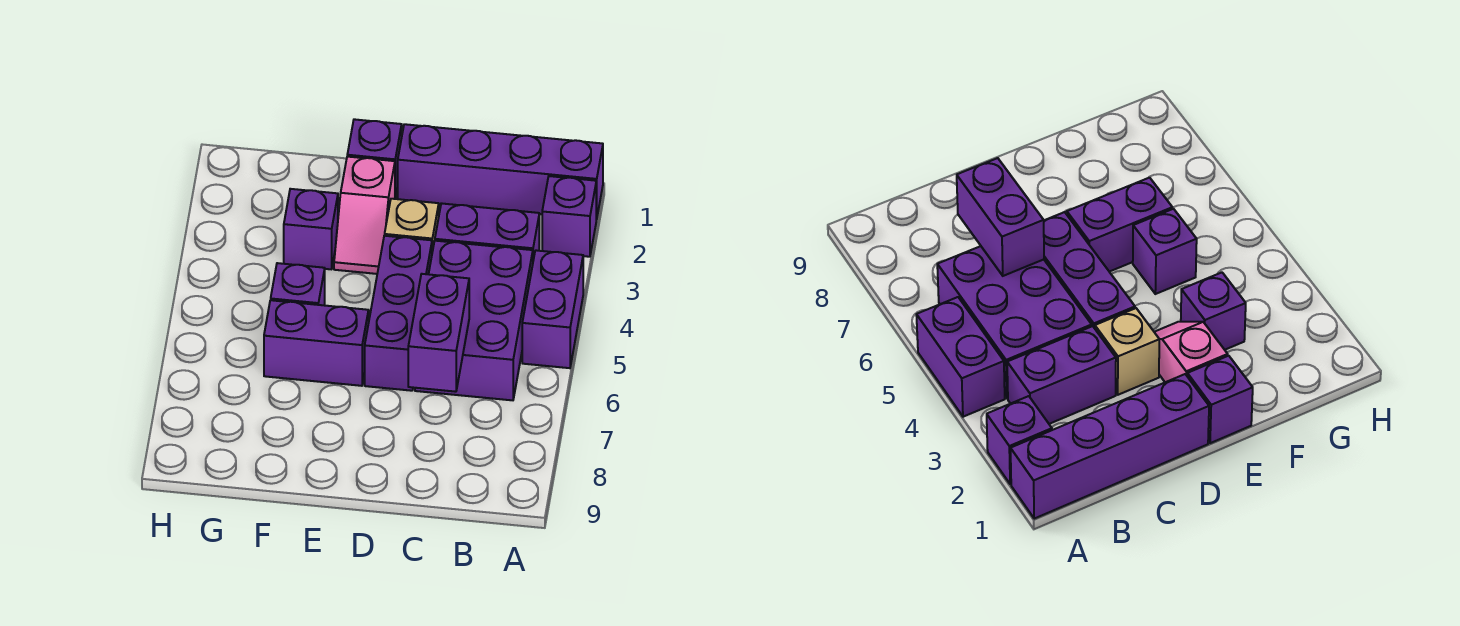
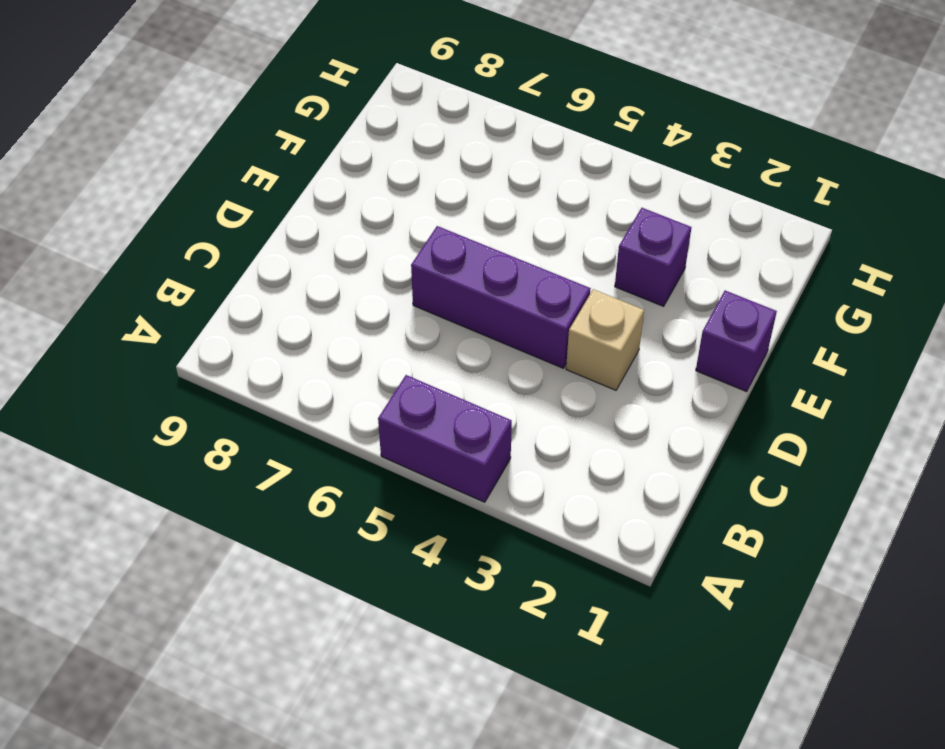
none -> purple 1x4 brick [398,124,603,219]
none -> purple 1x1 brick [542,176,596,257]
none -> purple 1x2 brick [435,203,539,260]

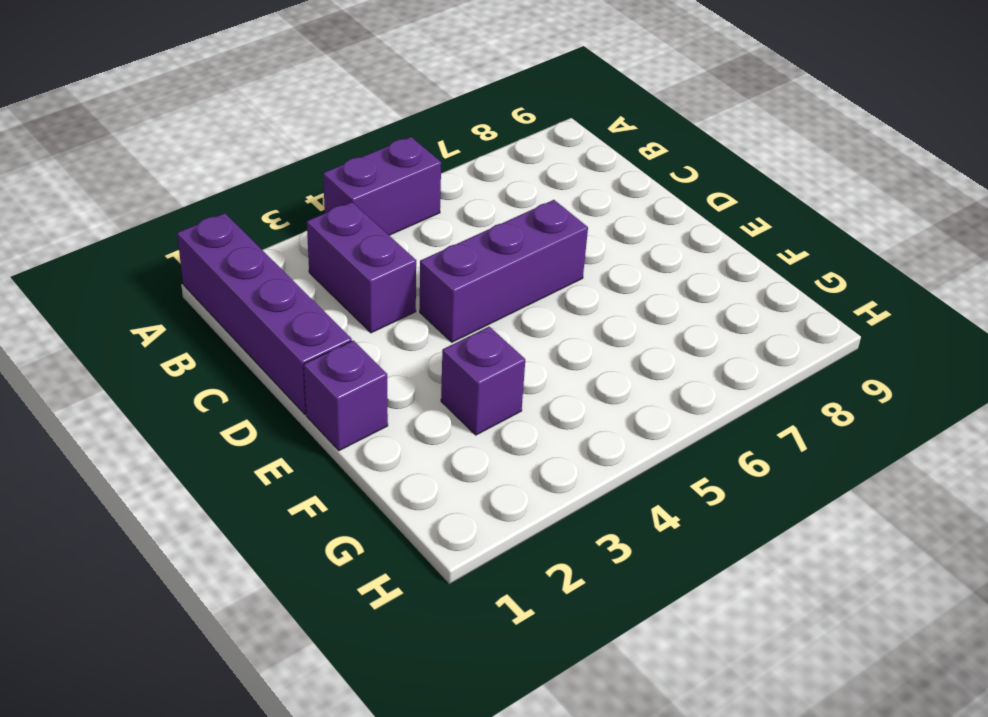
none -> purple 1x1 brick [542,176,596,257]
none -> purple 2x3 brick [415,241,533,400]
none -> tan 1x1 brick [385,199,439,252]

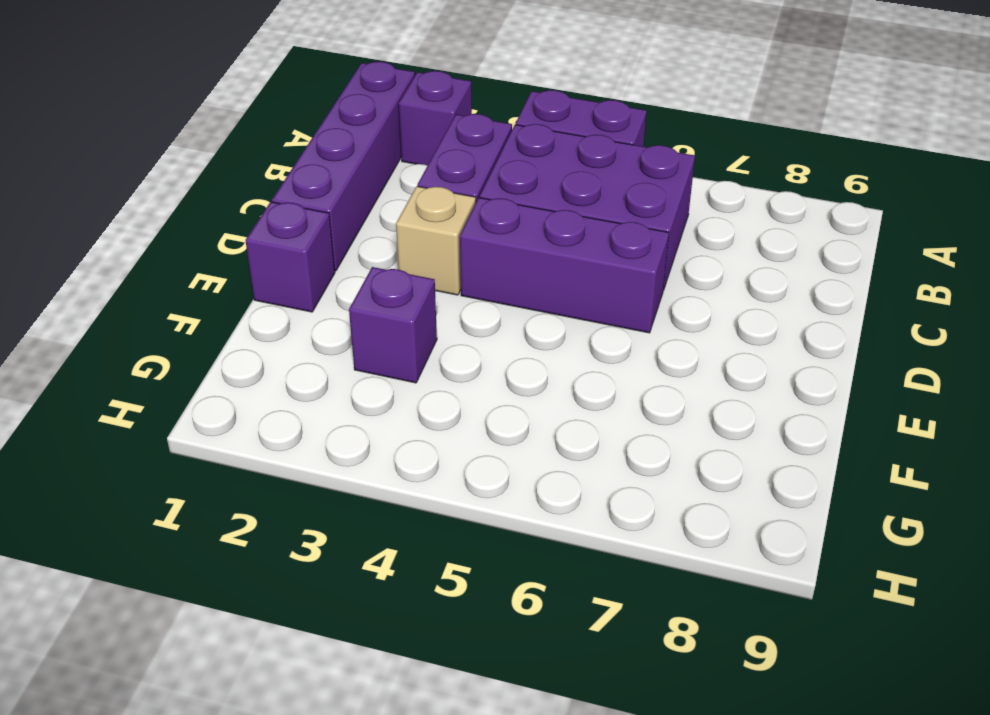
none -> pink 1x2 slope [334,157,395,274]
none -> purple 1x2 brick [264,300,369,386]
none -> purple 1x1 brick [271,263,325,305]

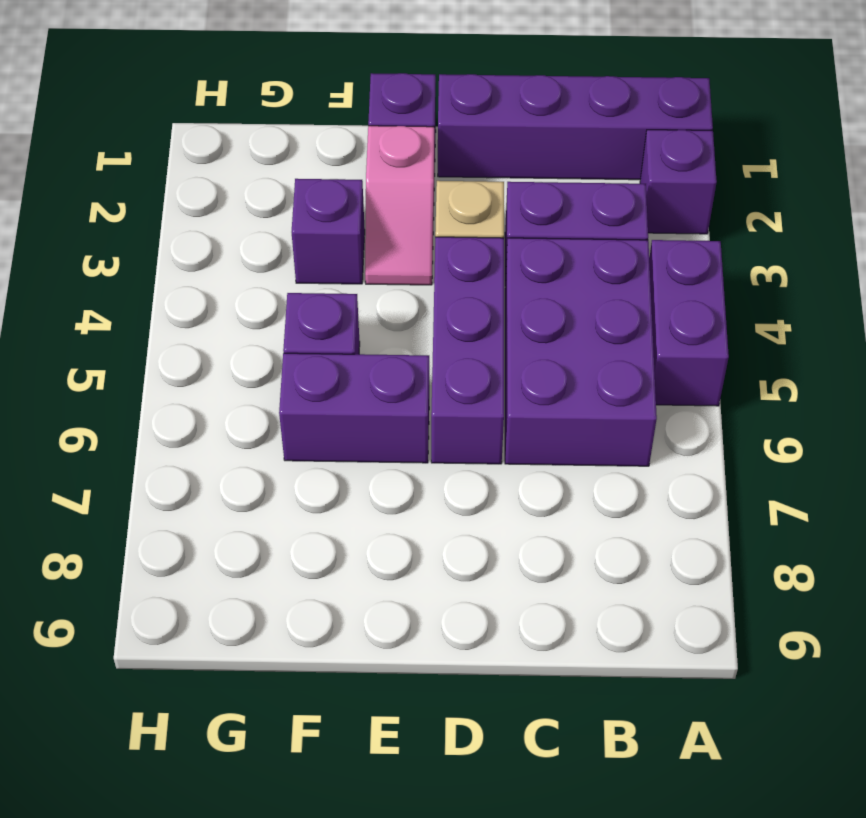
none -> purple 1x2 brick [408,274,469,392]

